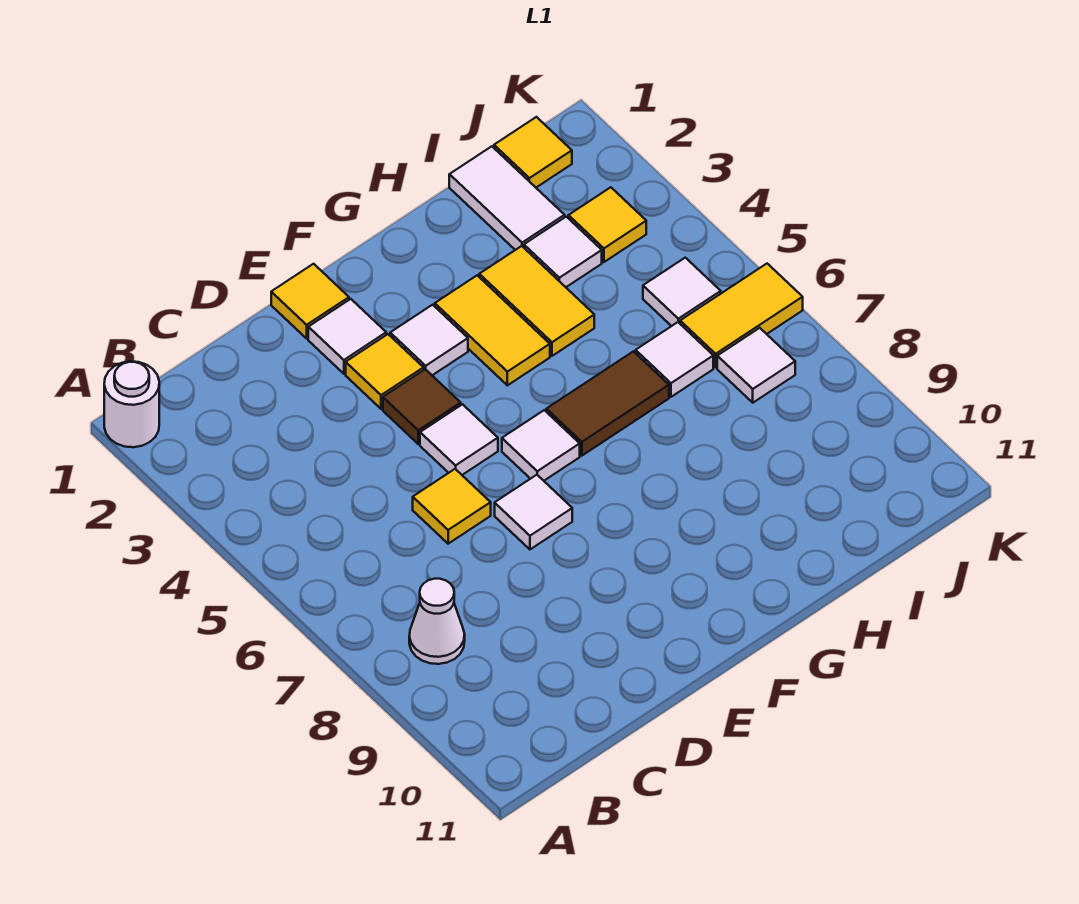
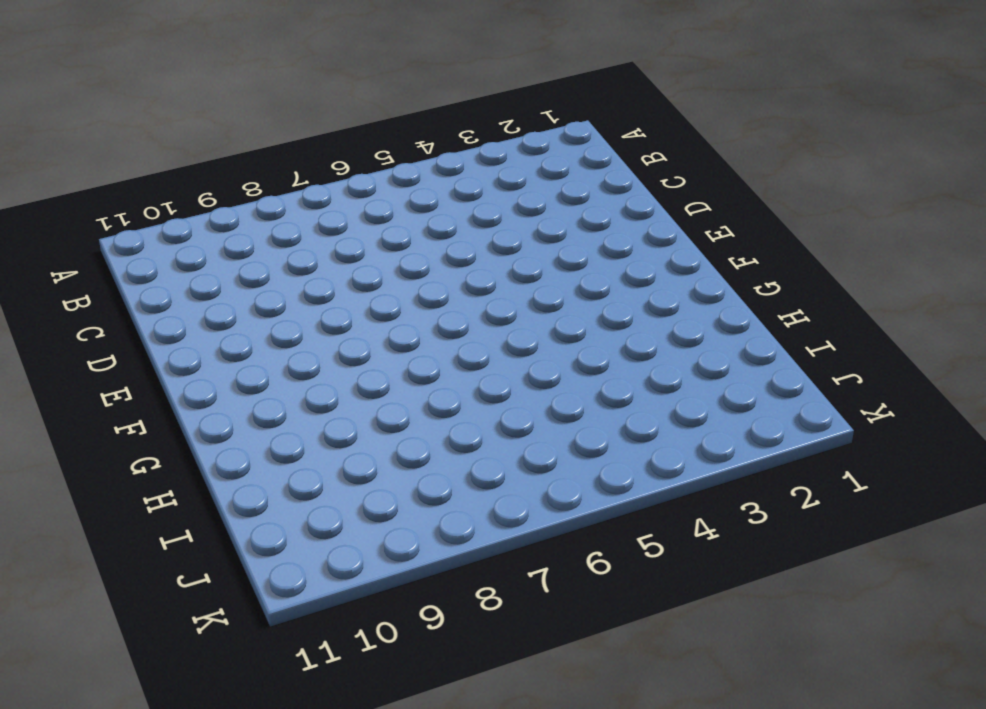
none -> white 1x1 round brick [104,361,159,447]
none -> white 1x1 cone [409,579,465,664]
none -> yellow 1x1 tile [413,469,491,544]

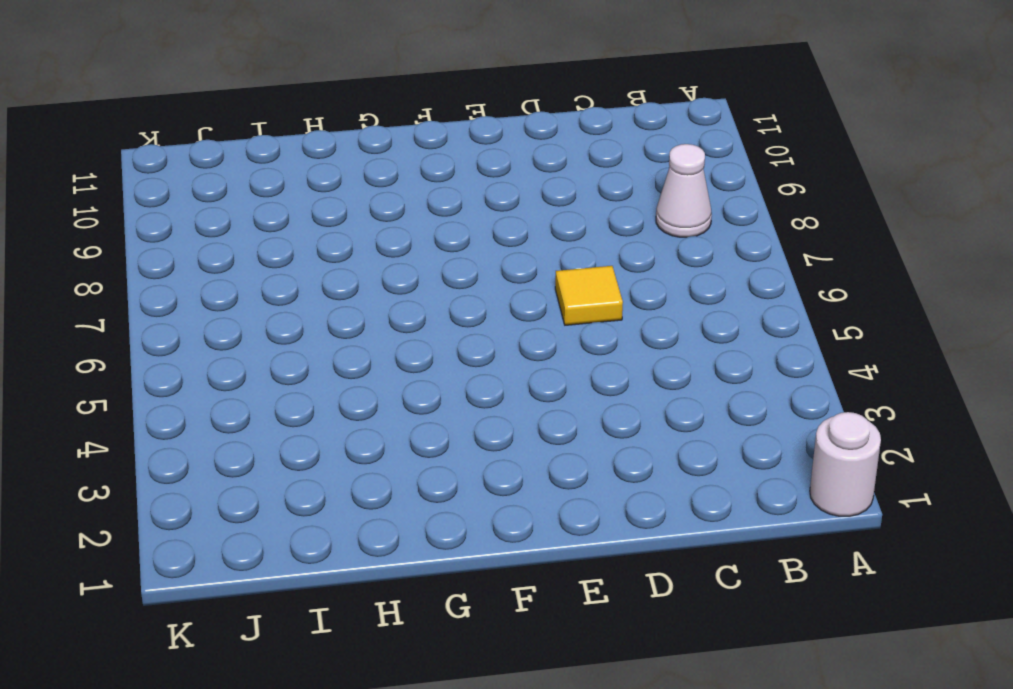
none -> yellow 1x1 tile [271,264,349,338]
none -> white 1x1 tile [308,299,386,374]
none -> yellow 1x1 tile [346,334,424,409]

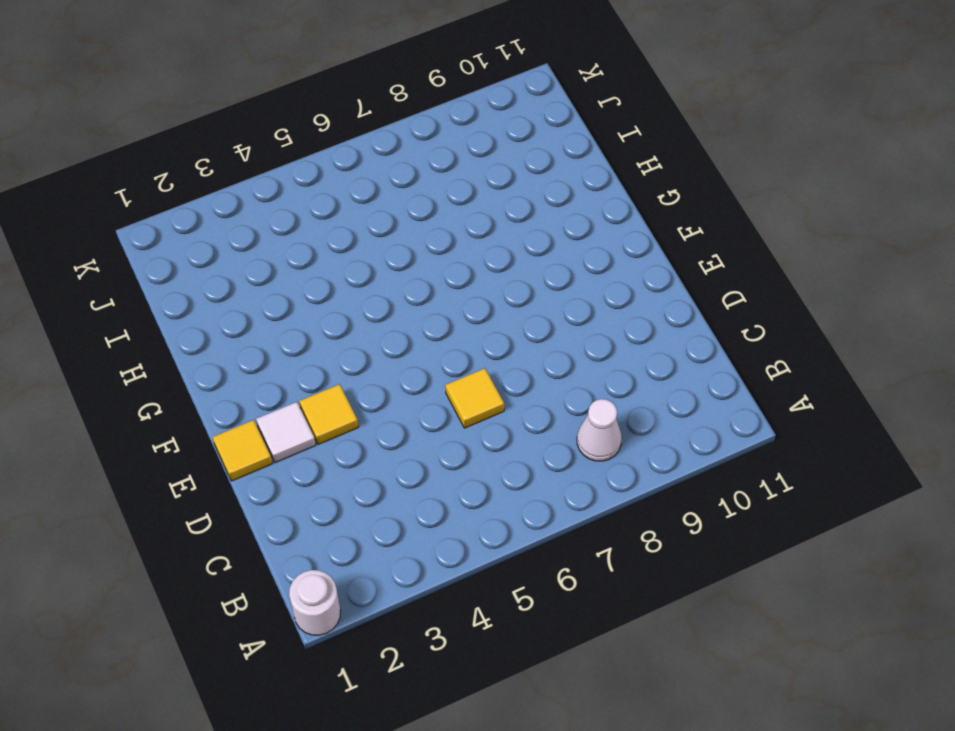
none -> brown 1x1 tile [383,369,461,444]
none -> white 1x1 tile [420,404,498,475]
none -> white 1x1 tile [495,475,572,549]

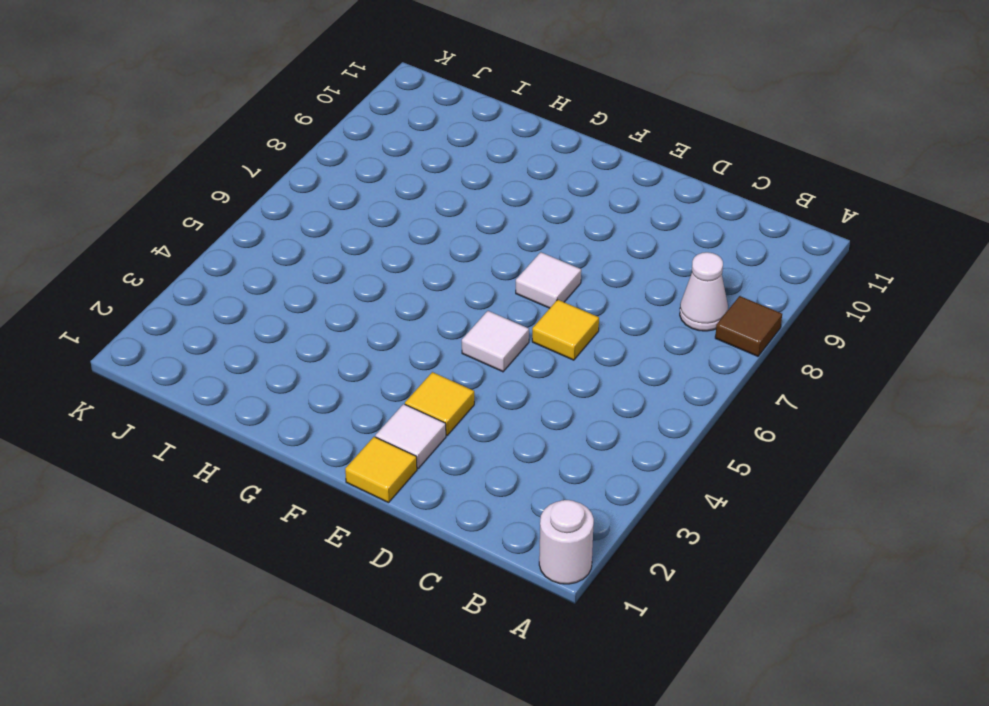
brown 1x1 tile [715,296,782,356] -> brown 1x1 tile moved to [383,369,461,444]
none -> white 1x1 tile [390,305,468,375]
none -> white 1x1 tile [502,410,580,481]
none -> yellow 1x2 tile [435,275,550,385]

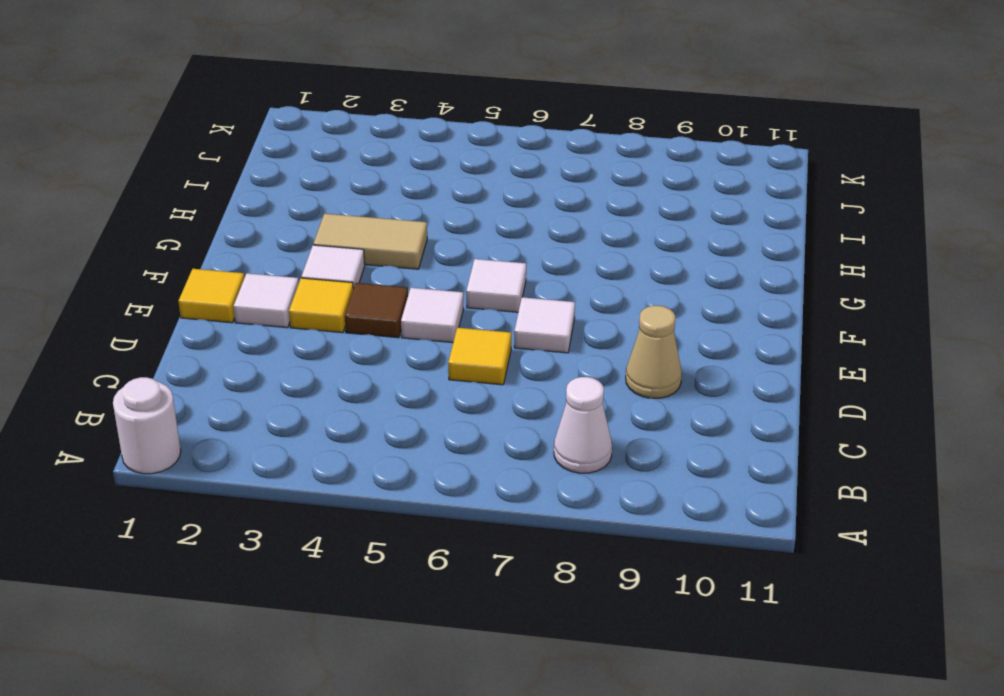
tan 1x1 cone [626,306,682,398] -> none
tan 1x2 tile [313,214,427,269] -> yellow 1x2 tile [435,275,550,385]
none -> brown 1x2 tile [546,351,669,456]
none -> yellow 1x2 tile [479,246,594,356]
none -> white 1x2 tile [449,146,565,250]

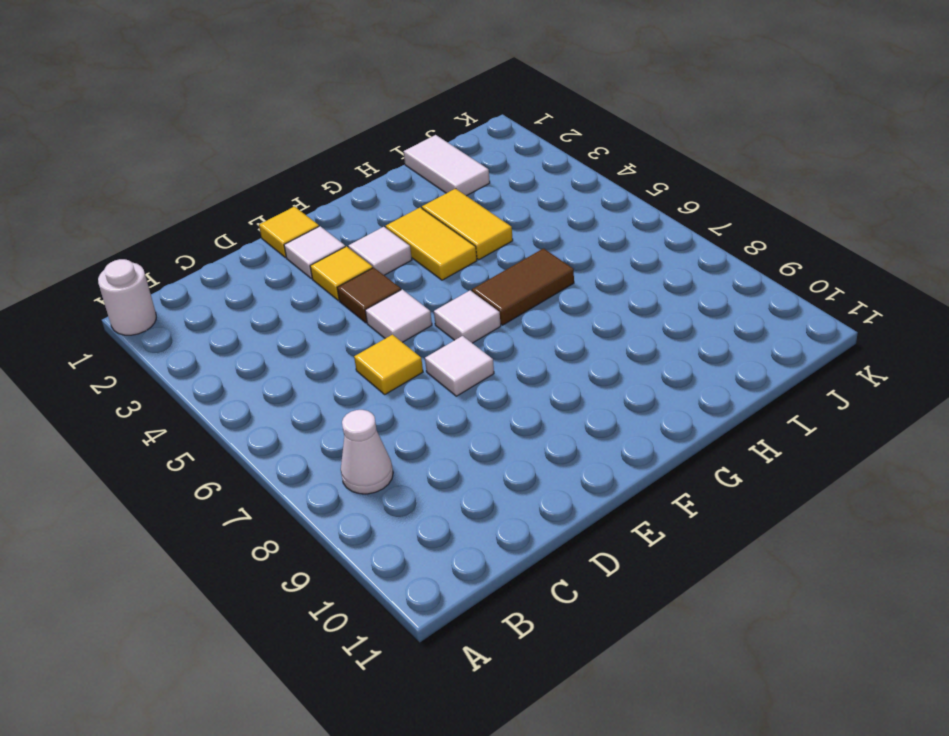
none -> white 1x1 tile [524,217,602,287]
none -> white 1x1 tile [636,322,713,397]
none -> yellow 1x1 tile [494,117,572,187]

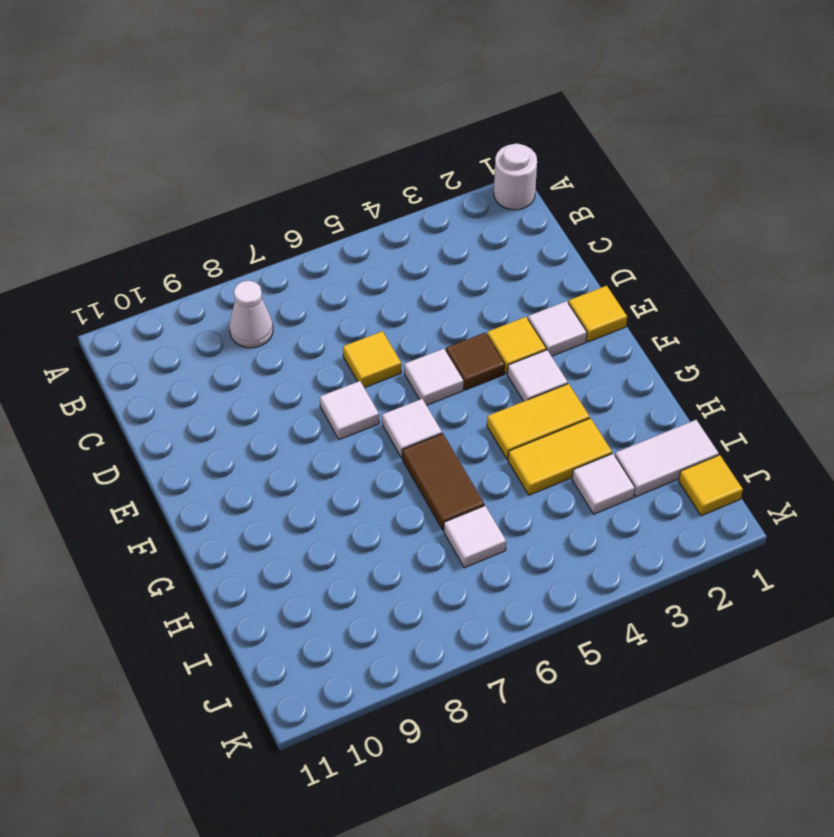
none -> yellow 1x1 tile [568,187,646,262]
none -> white 1x1 tile [643,258,721,326]
none -> yellow 1x2 tile [680,264,803,367]

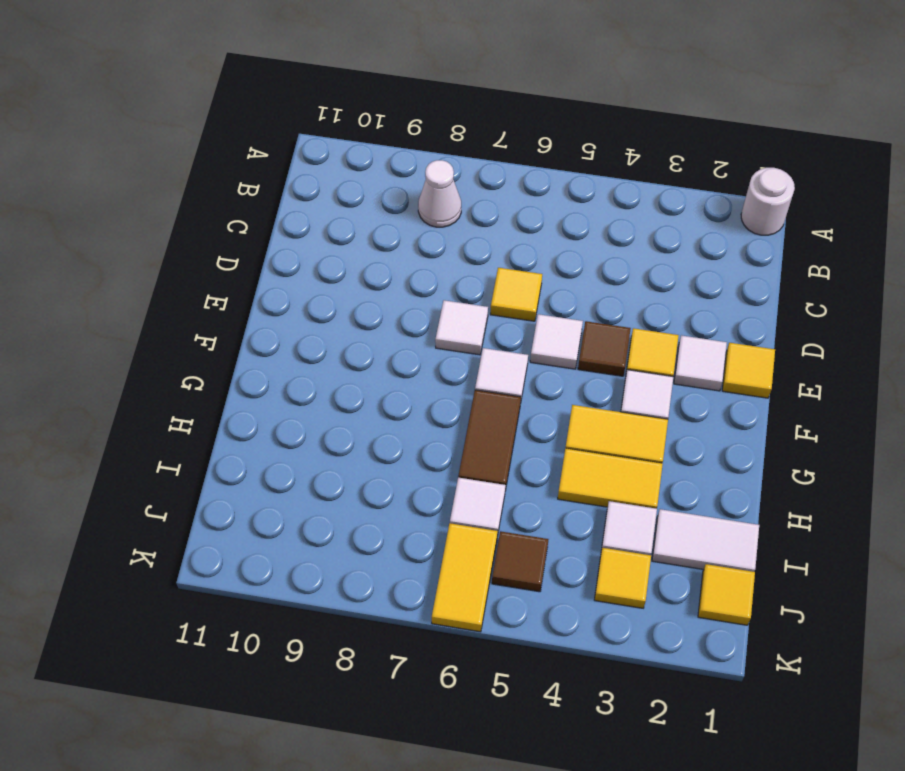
brown 1x1 tile [492,531,549,592] -> white 1x1 tile [643,258,721,326]
none -> white 1x1 tile [717,328,795,403]

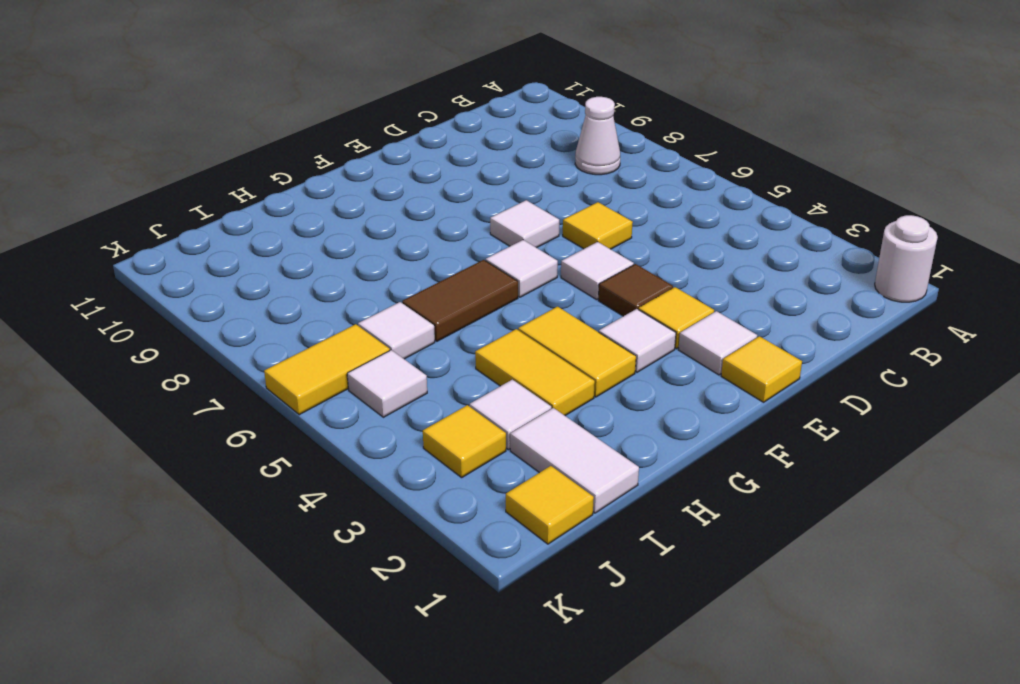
none -> white 1x1 tile [717,328,795,403]

